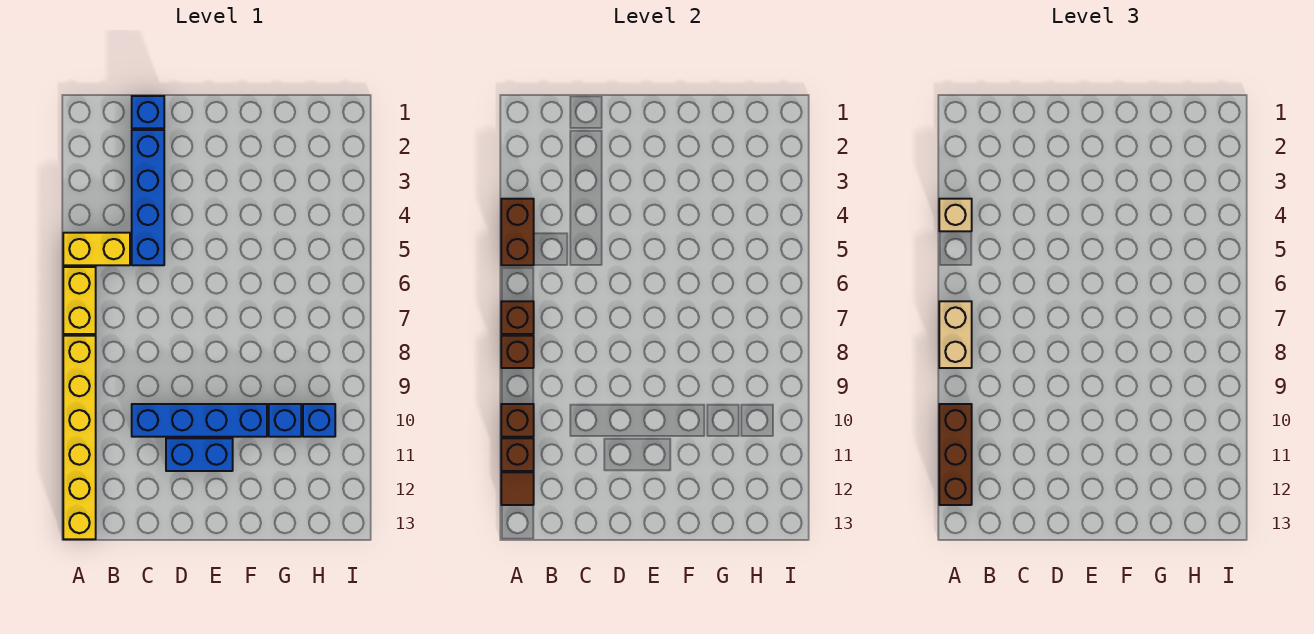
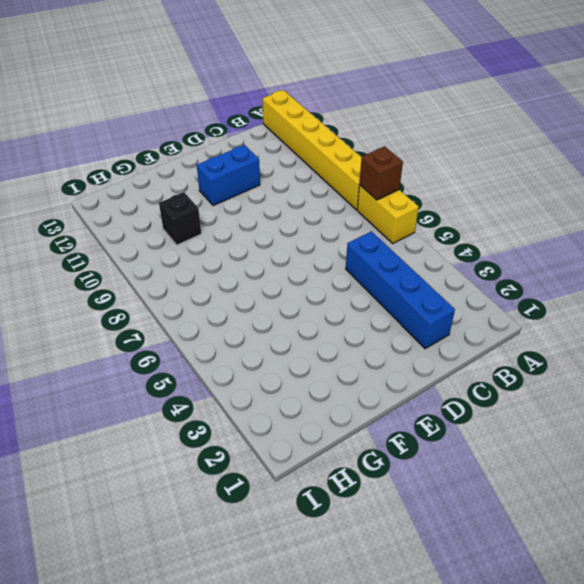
black 1x1 brick [159,192,201,245] -> blue 1x1 brick [269,404,301,437]
none -> yellow 1x2 brick [63,233,130,265]
none -> blue 1x1 brick [132,96,164,128]
none -> blue 1x4 brick [132,404,267,437]

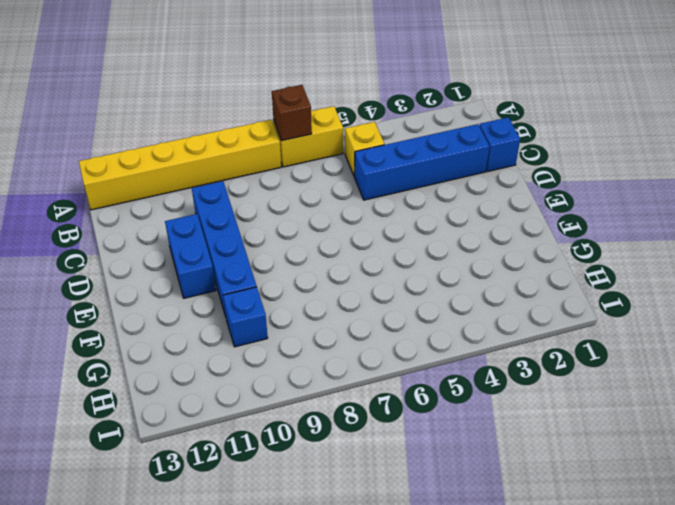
yellow 1x1 brick [345,122,384,175] -> yellow 1x2 brick [63,233,130,265]
none -> blue 1x1 brick [303,404,335,437]
none -> brown 1x2 brick [501,199,534,265]
none -> brown 1x1 brick [501,336,534,368]

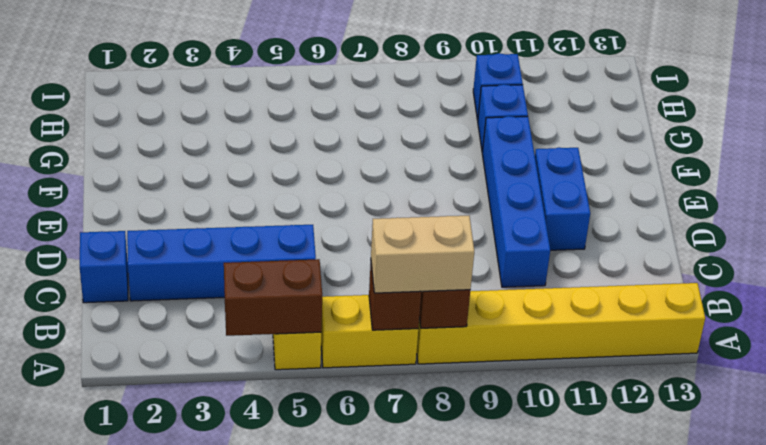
none -> brown 1x1 brick [501,404,534,437]
none -> brown 1x1 brick [501,438,534,471]
none -> brown 1x1 tile [501,472,534,505]

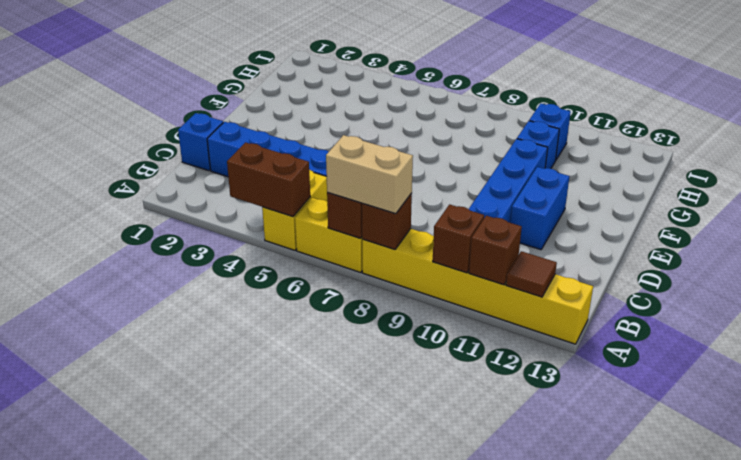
none -> tan 1x1 brick [939,199,972,231]
none -> brown 1x3 brick [939,404,972,505]

